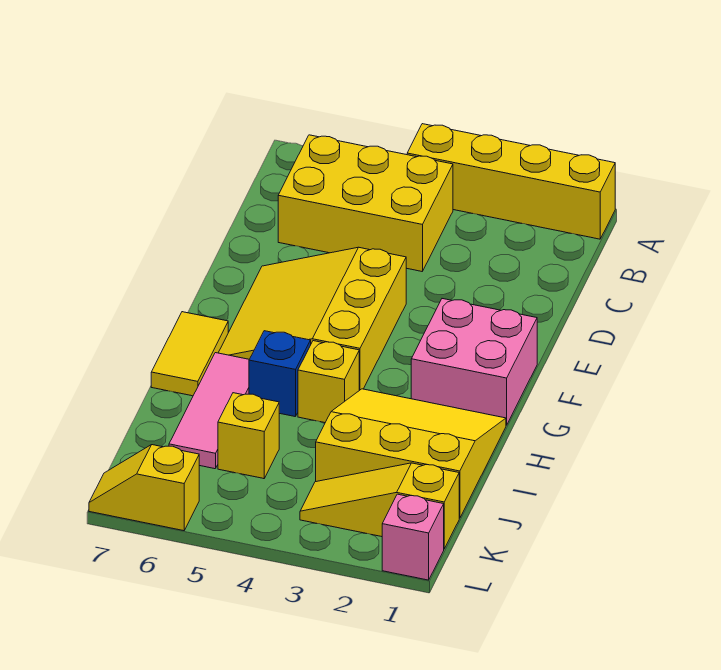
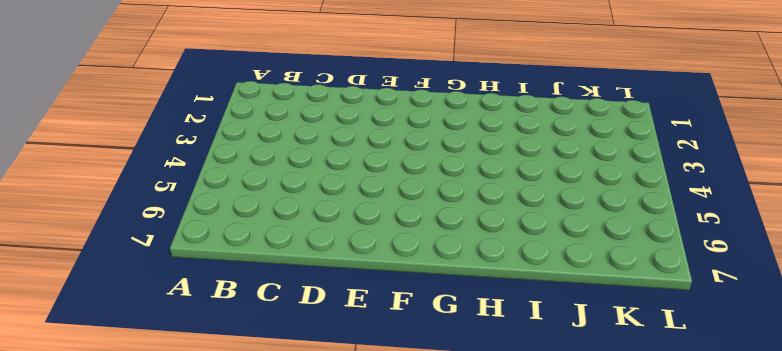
none -> yellow 1x4 brick [407,124,615,239]
none -> yellow 2x3 brick [278,135,453,271]
none -> yellow 3x3 slope [218,247,406,390]

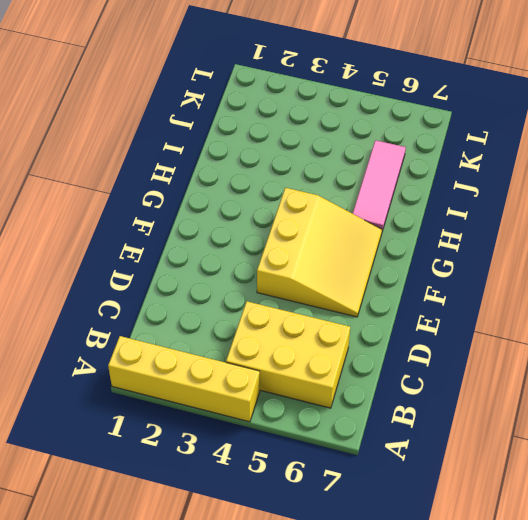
none -> pink 2x2 brick [411,299,537,425]
none -> yellow 1x2 tile [151,312,228,396]
none -> yellow 3x3 slope [316,389,506,518]

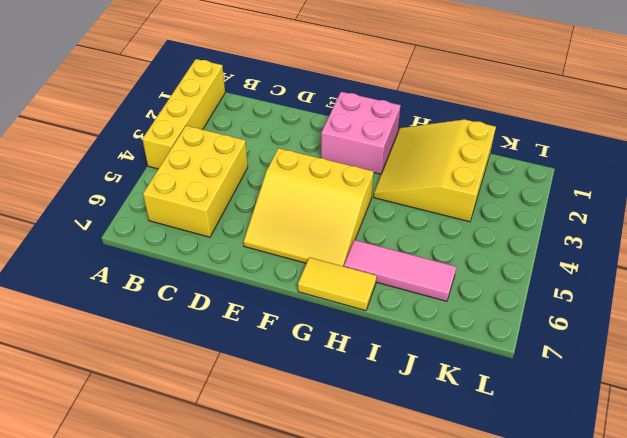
none -> yellow 1x1 brick [298,341,359,423]
none -> blue 1x1 brick [249,331,311,417]
none -> yellow 1x1 brick [218,393,279,479]

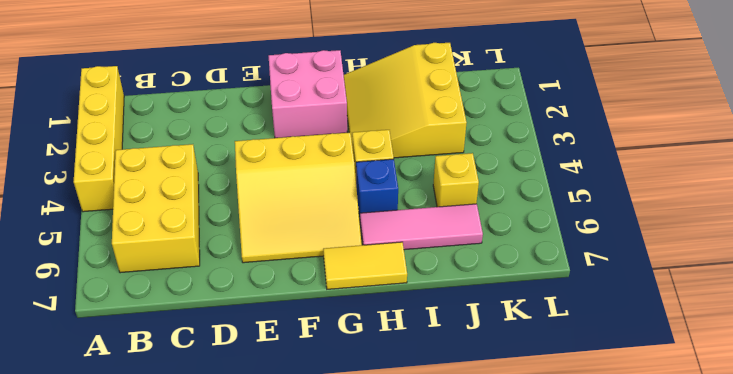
none -> yellow 1x3 slope [300,463,459,549]
none -> pink 1x1 brick [382,494,444,580]
none -> yellow 1x2 slope [89,445,199,531]

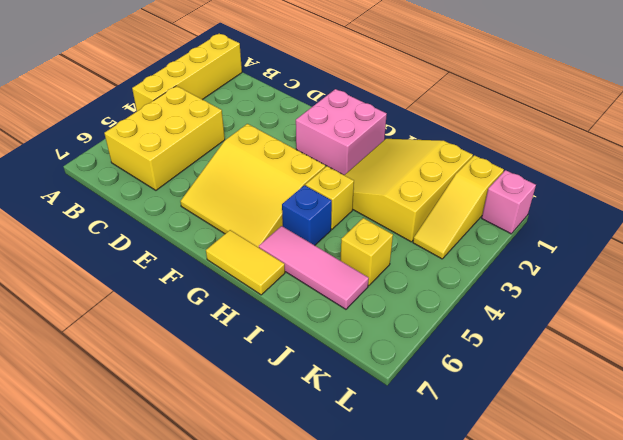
none -> yellow 1x2 slope [89,445,199,531]

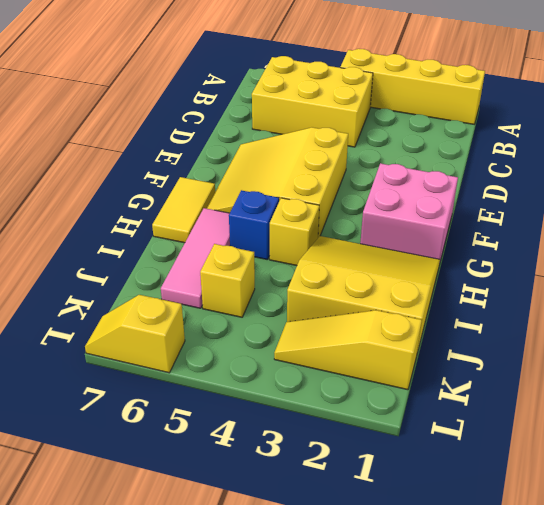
none -> pink 1x1 brick [382,494,444,580]

